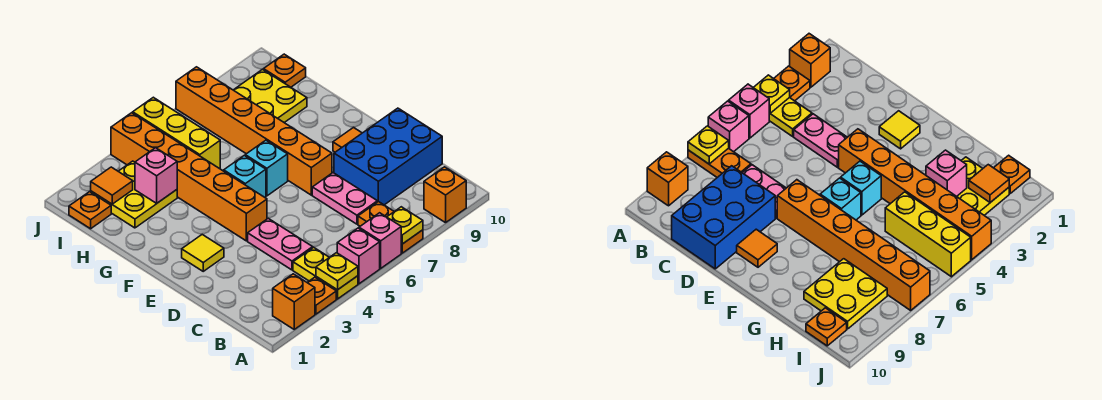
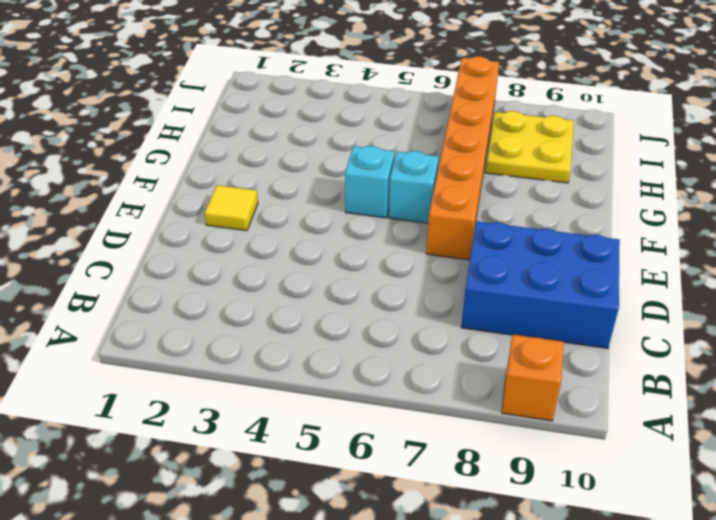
none -> orange 1x1 brick [273,274,315,329]
none -> orange 1x1 plate [307,277,336,314]
none -> yellow 1x2 plate [293,247,358,299]

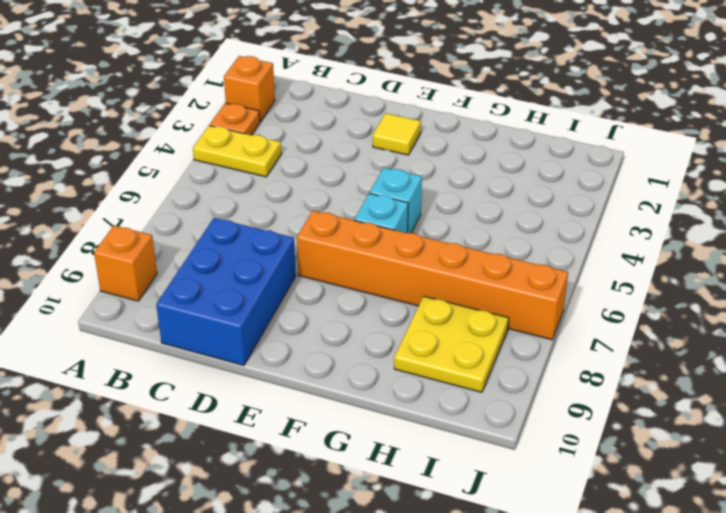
none -> pink 1x1 brick [337,228,380,284]
none -> pink 1x1 brick [359,213,401,268]
none -> orange 1x2 plate [358,202,423,253]

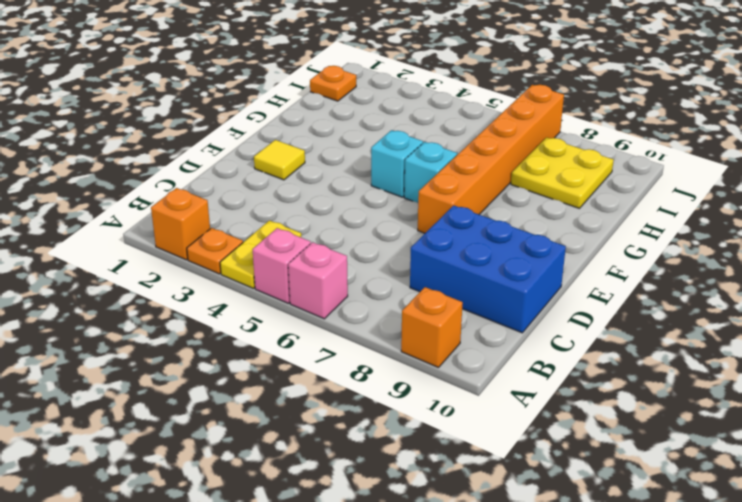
none -> orange 1x2 plate [358,202,423,253]
none -> pink 1x2 plate [248,218,313,270]
none -> pink 1x2 plate [312,173,377,224]

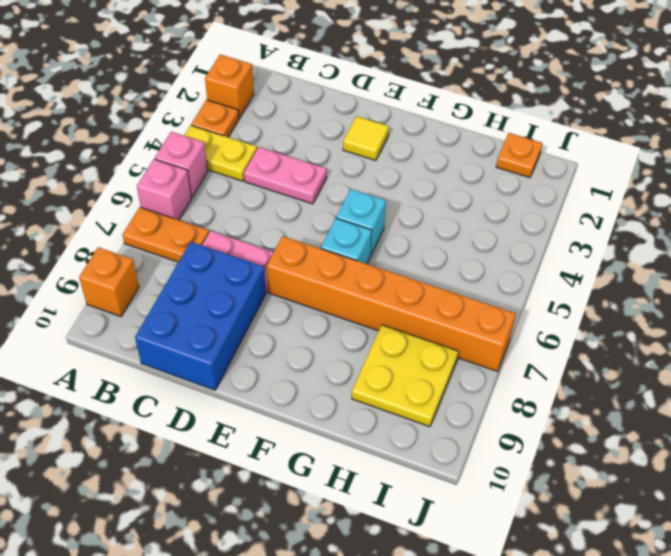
none -> orange 1x6 brick [111,113,267,241]
none -> orange 1x1 tile [333,128,362,152]
none -> yellow 2x2 plate [91,161,177,228]

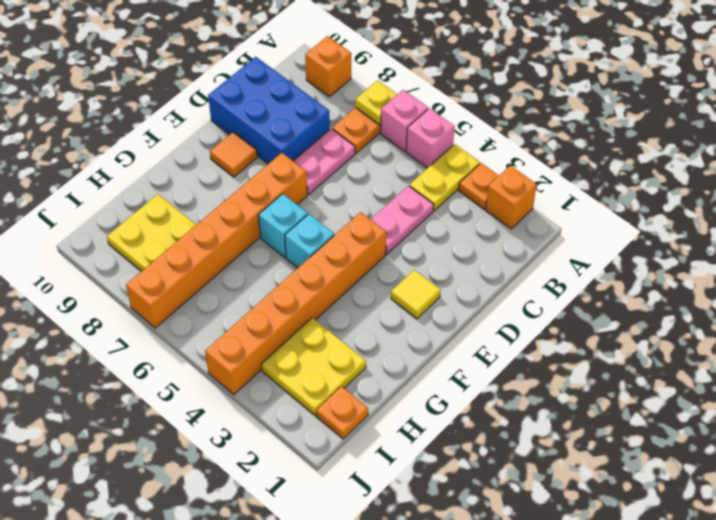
none -> yellow 1x3 brick [133,97,220,168]
none -> orange 1x1 plate [264,54,306,87]
none -> yellow 1x1 plate [316,253,358,290]

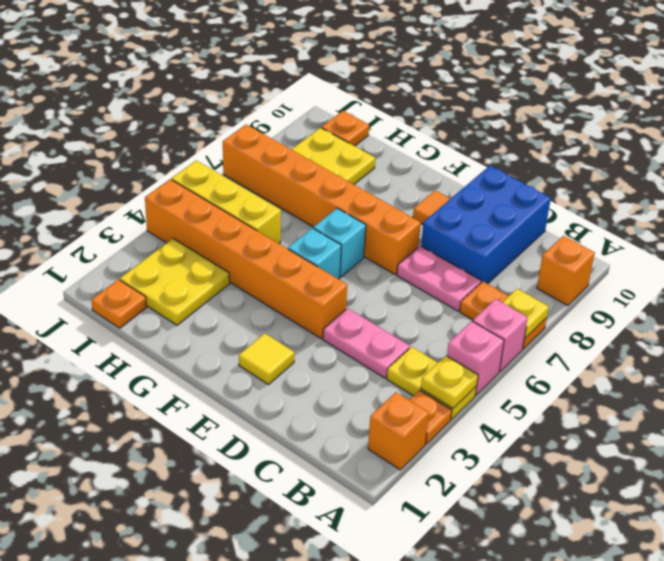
none -> pink 1x1 brick [135,148,177,203]
none -> orange 1x1 tile [91,167,133,204]

